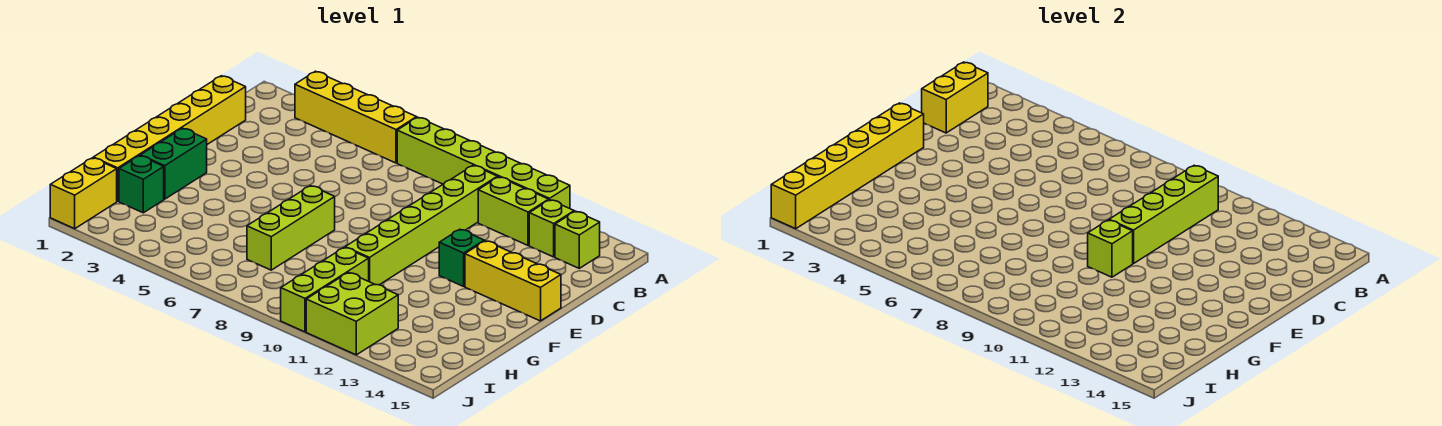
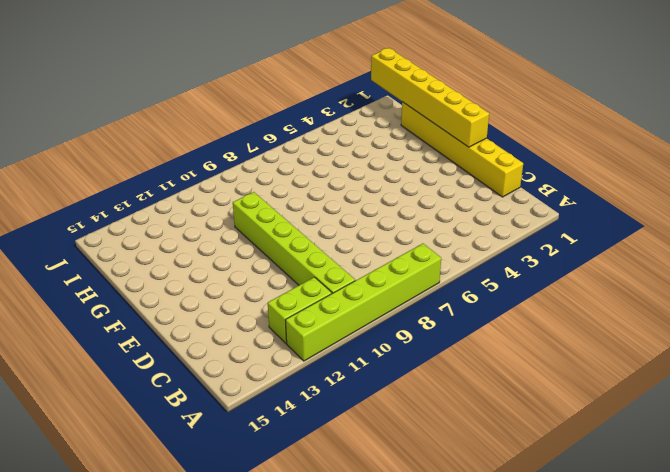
none -> yellow 1x4 brick [295,71,417,163]
none -> lime 1x1 brick [529,200,574,257]
none -> lime 1x1 brick [555,211,600,268]

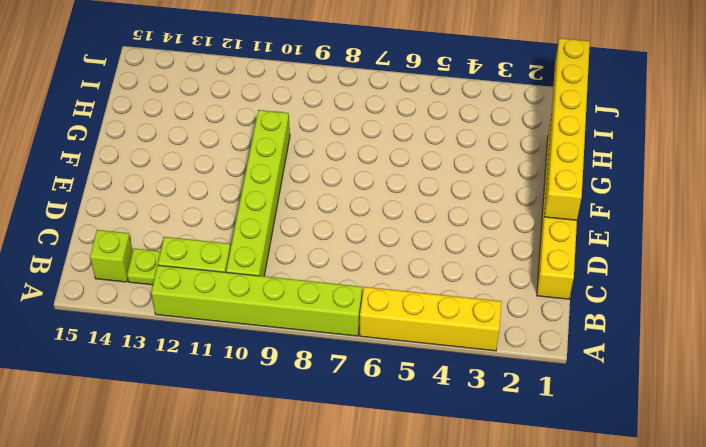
lime 1x1 plate [127,248,161,285] -> lime 1x1 brick [529,200,574,257]
none -> green 1x1 brick [439,229,484,286]
none -> yellow 1x3 brick [465,241,561,321]
none -> green 1x2 brick [140,128,207,199]

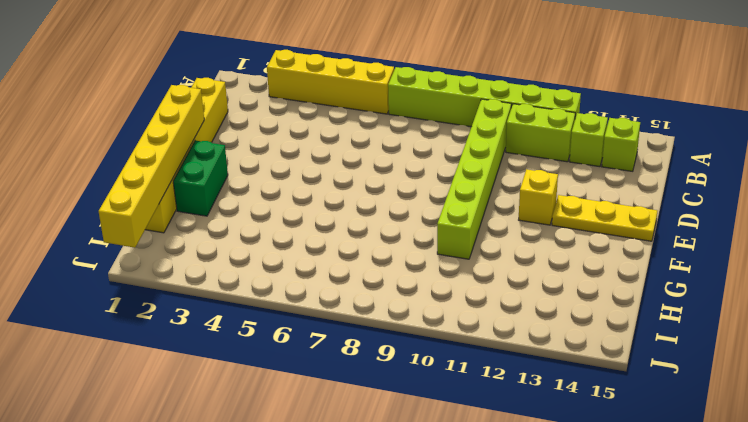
yellow 1x1 brick [519,169,558,225] -> green 1x1 brick [439,229,484,286]
yellow 1x3 plate [552,195,657,241] -> yellow 1x3 brick [465,241,561,321]
none -> lime 1x3 brick [247,186,335,270]
none -> green 1x1 brick [119,156,164,213]
none -> lime 1x3 brick [281,247,369,332]

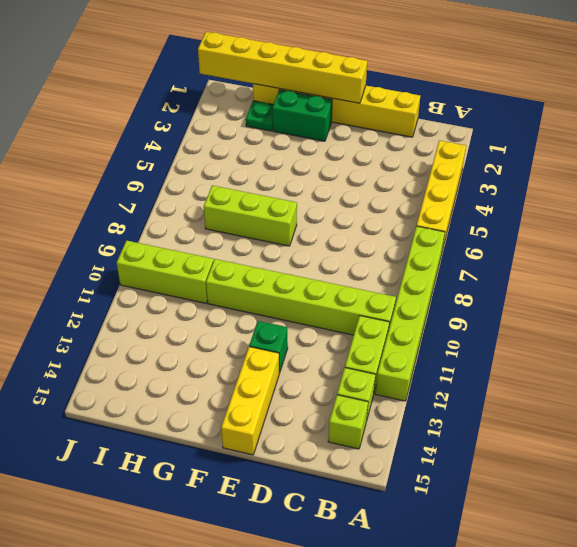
green 1x1 plate [246,101,273,131] -> green 1x1 brick [119,156,164,213]
none -> yellow 1x2 brick [50,158,117,229]
none -> lime 2x2 brick [306,273,398,355]
none -> yellow 1x2 brick [922,62,988,133]

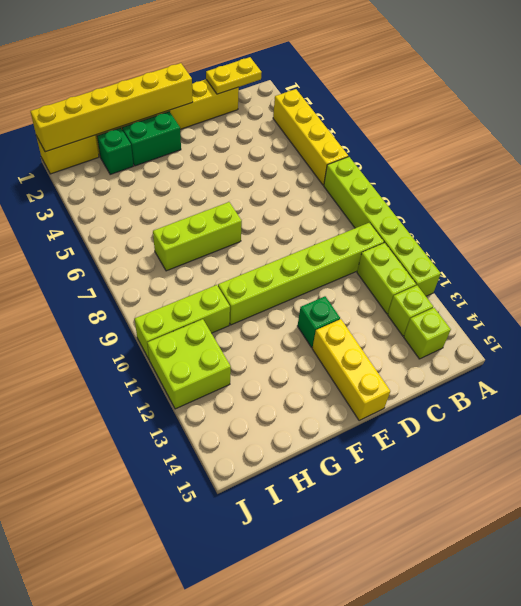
yellow 1x2 plate [206,57,262,94] -> yellow 1x2 brick [922,62,988,133]
none -> lime 1x4 brick [1109,165,1218,264]
none -> lime 1x1 brick [1088,220,1133,277]

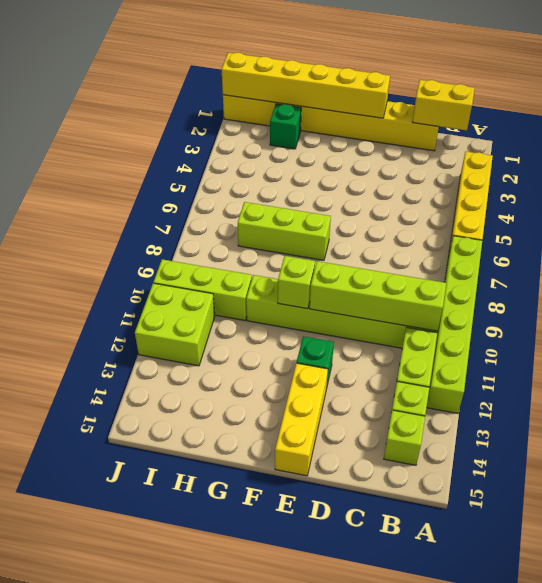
none -> green 1x2 brick [140,128,207,199]

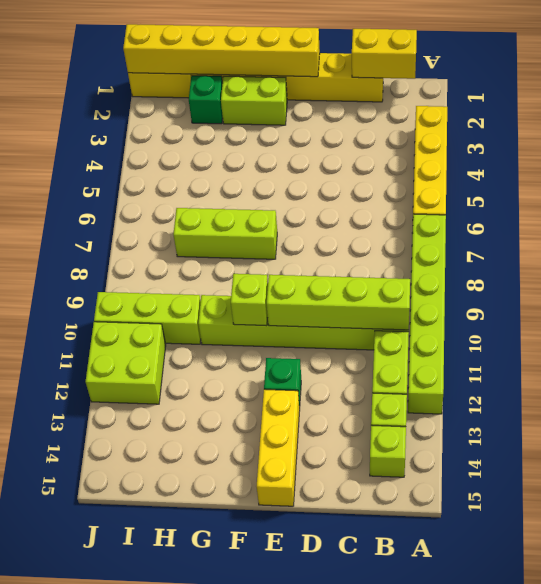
lime 1x2 brick [221,76,287,125] -> green 1x2 brick [140,128,207,199]

